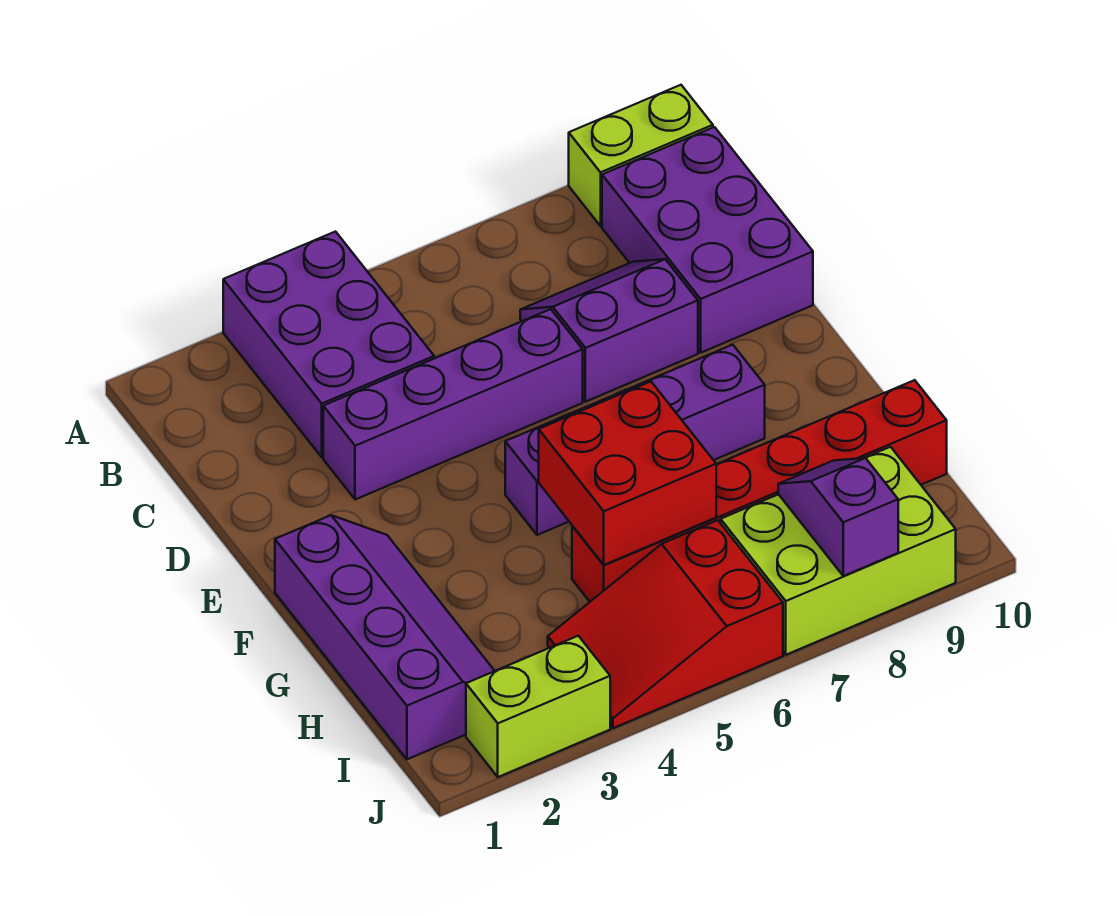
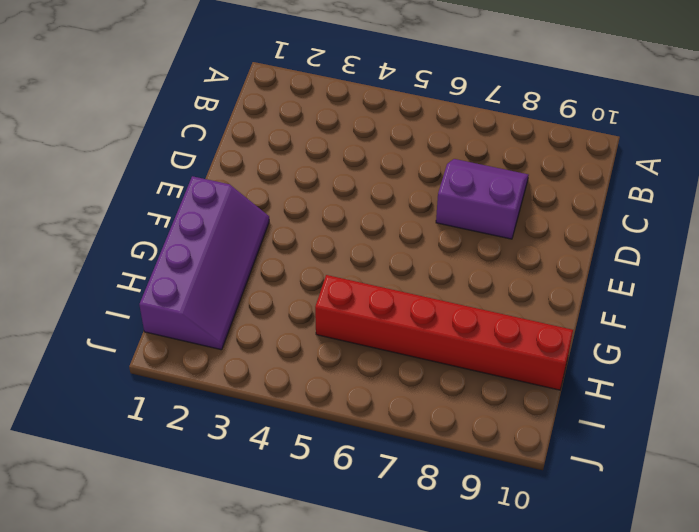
none -> purple 2x3 brick [223,232,434,457]
none -> lime 1x2 brick [569,85,713,226]
none -> purple 2x3 brick [602,127,813,353]

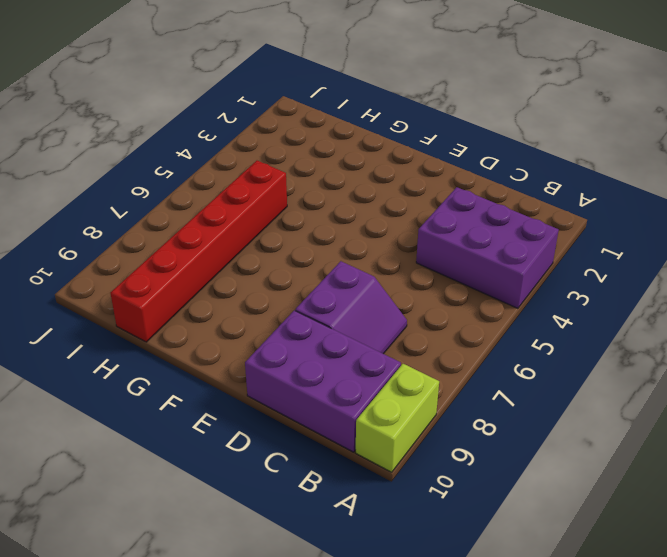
none -> purple 1x4 brick [323,309,583,500]
none -> purple 2x4 slope [275,515,494,759]
none -> purple 1x4 brick [505,345,765,535]

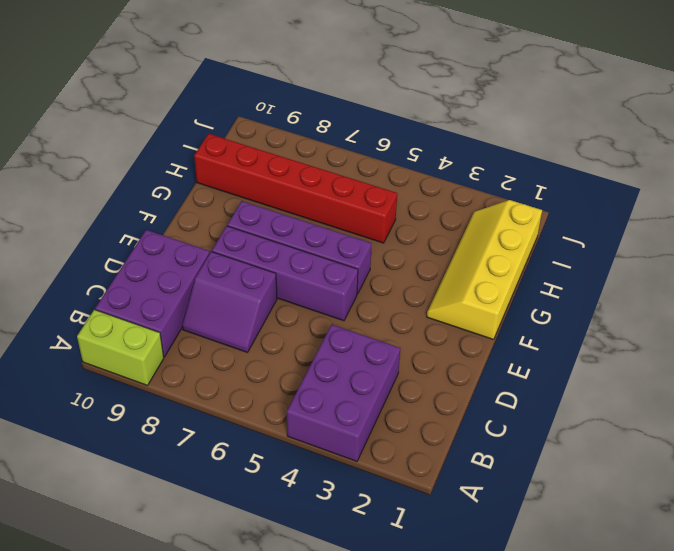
purple 1x4 brick [212,226,358,321] -> purple 1x4 brick moved to [323,309,583,500]
yellow 2x4 slope [427,200,542,340] -> purple 2x4 slope [275,515,494,759]
none -> red 2x3 slope [548,520,783,728]
none -> lime 2x3 brick [721,447,956,655]
none -> lime 1x2 brick [466,636,610,777]

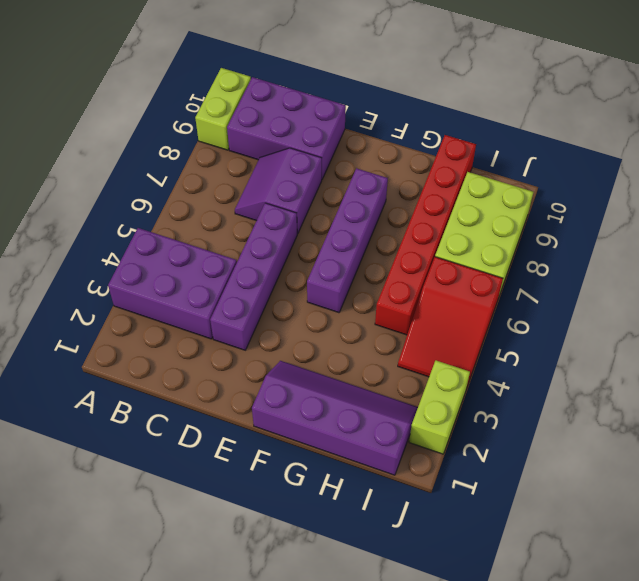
none -> red 2x2 brick [539,382,716,565]
none -> purple 1x2 slope [778,458,898,576]

